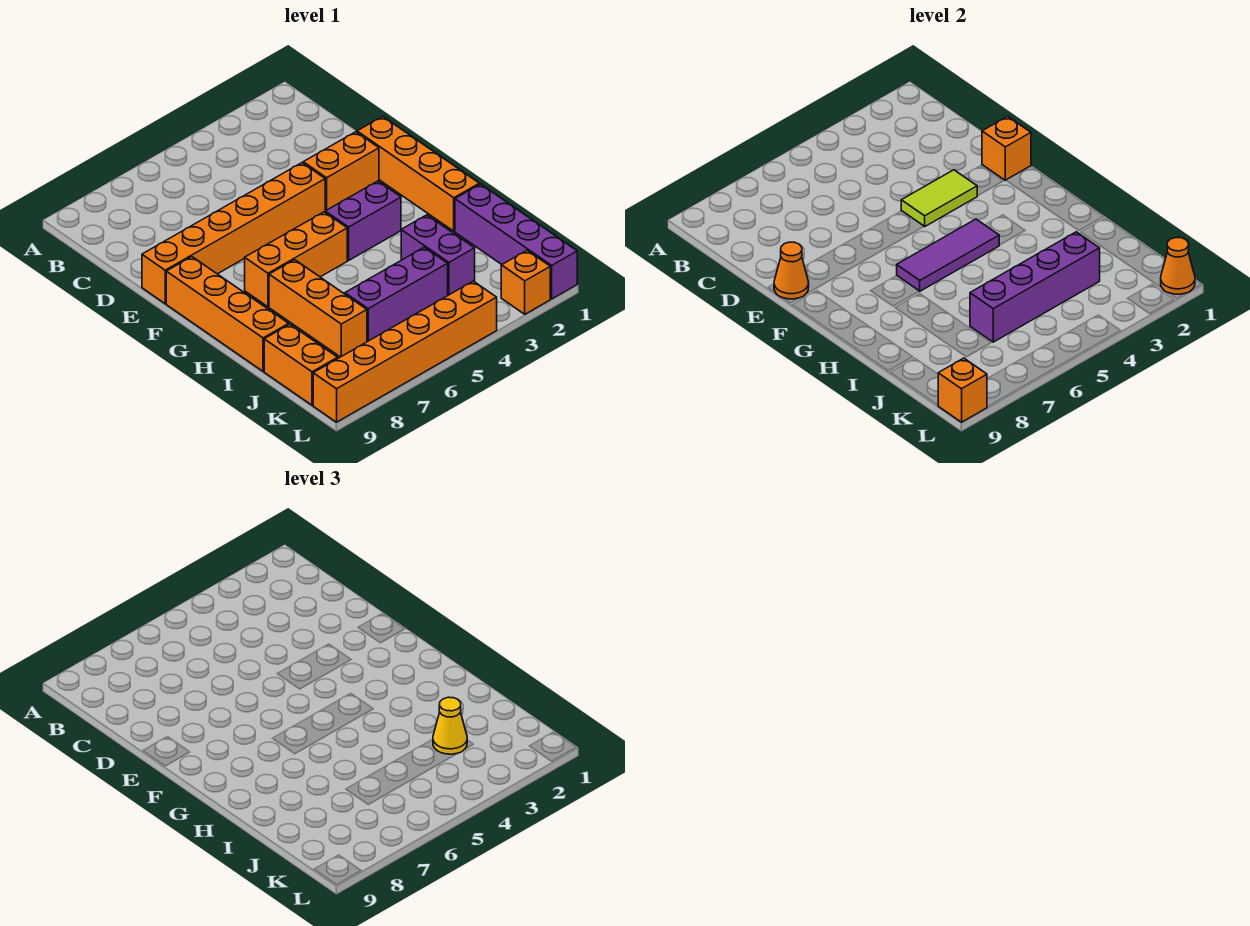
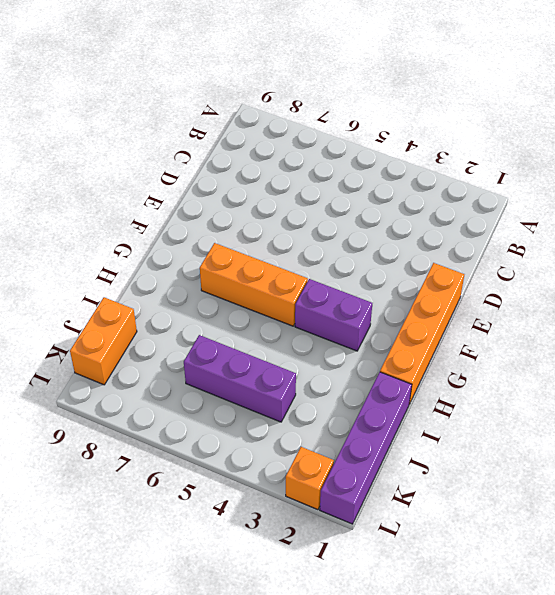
none -> orange 1x2 brick [303,132,379,211]
none -> orange 1x6 brick [142,163,325,304]
none -> orange 1x4 brick [166,257,289,371]

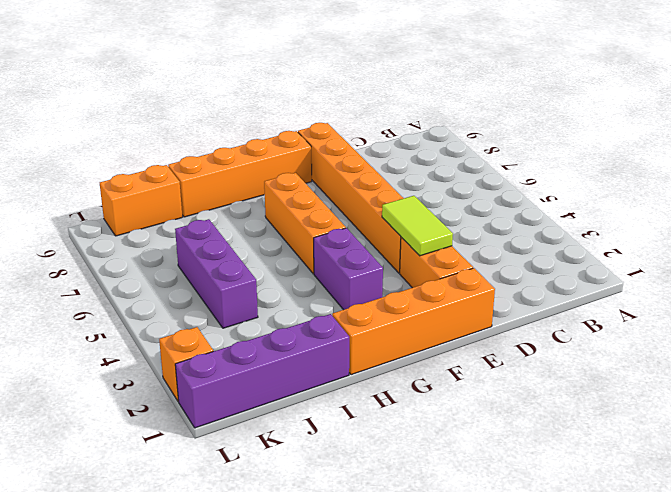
none -> orange 1x3 brick [269,260,367,357]
none -> purple 1x2 brick [401,215,475,295]
none -> orange 1x6 brick [313,281,497,422]

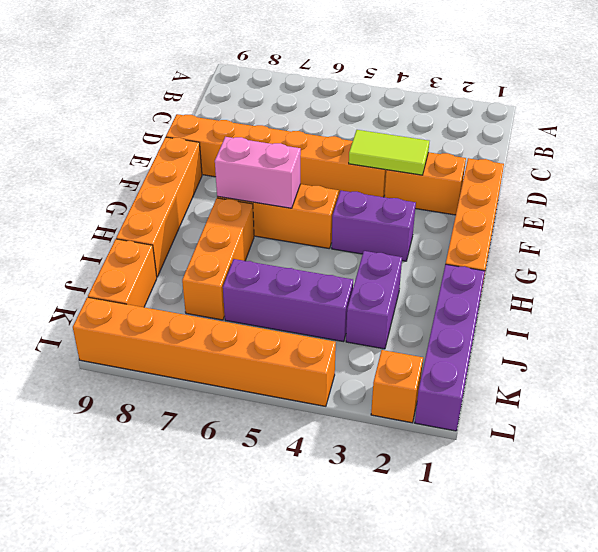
pink 1x2 brick [215,137,301,208] -> purple 1x3 tile [897,219,999,291]
none -> orange 1x1 brick [982,116,1031,180]
none -> orange 1x1 cone [774,242,809,299]
none -> purple 1x4 brick [970,232,1100,342]

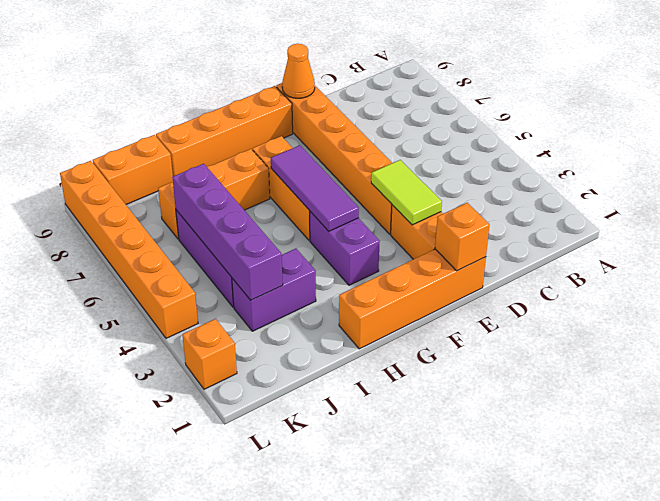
none -> purple 1x4 brick [455,184,577,299]
none -> orange 1x1 cone [1161,238,1195,294]
none -> orange 1x1 brick [938,358,987,422]

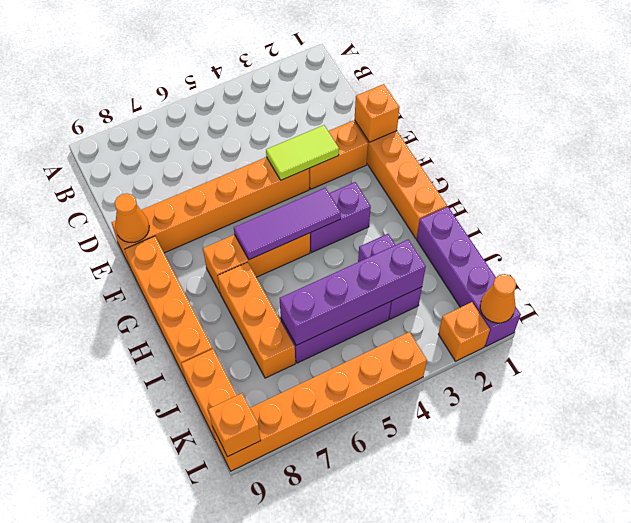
none -> yellow 1x1 cone [433,697,467,754]

